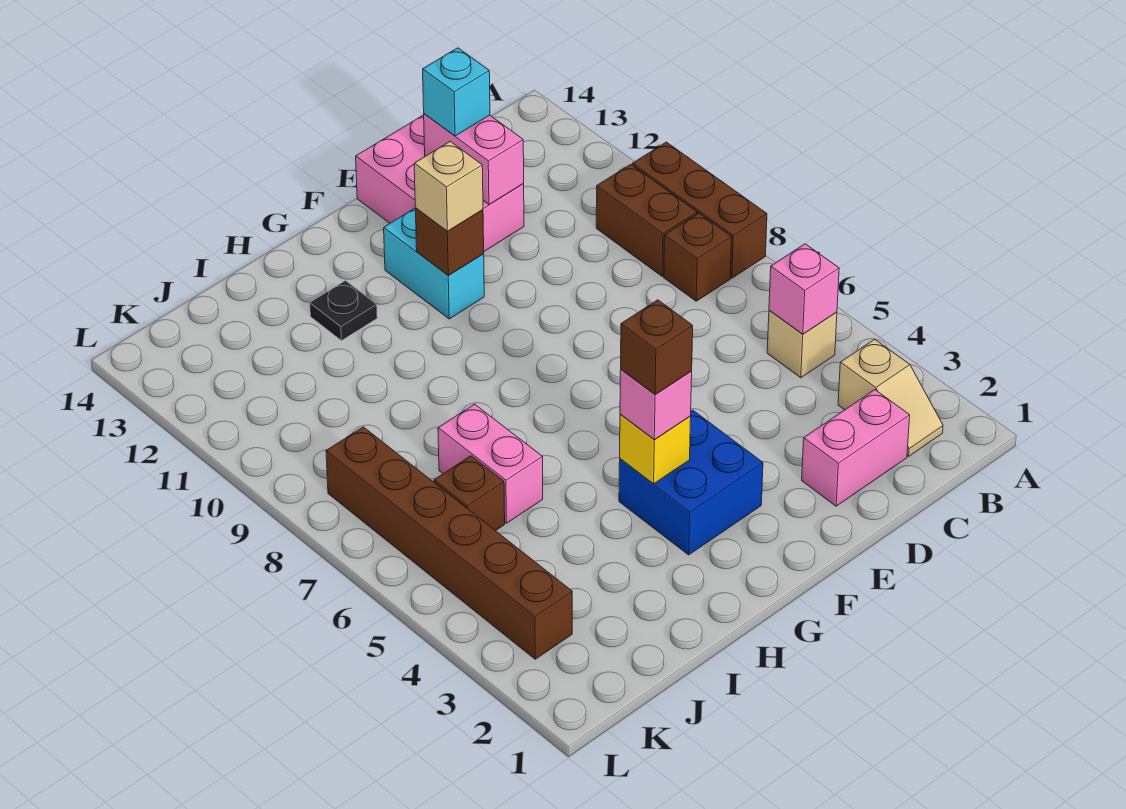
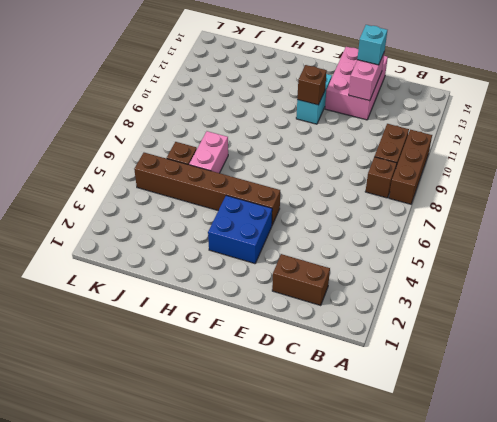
brown 1x2 brick [272,254,330,306] -> pink 1x2 brick [802,390,910,506]
brown 1x6 brick [134,153,280,225] -> brown 1x6 brick turned to [326,427,572,659]
none -> tan 1x2 slope [838,339,943,456]
none -> tan 1x1 brick [767,310,837,378]
none -> black 1x1 plate [310,281,377,341]

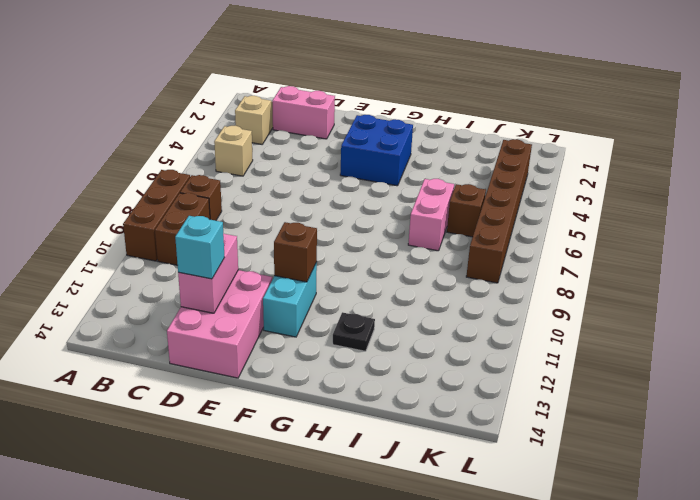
none -> pink 1x1 brick [769,244,839,334]
none -> yellow 1x1 brick [620,414,691,484]
none -> tan 1x1 brick [414,141,483,231]

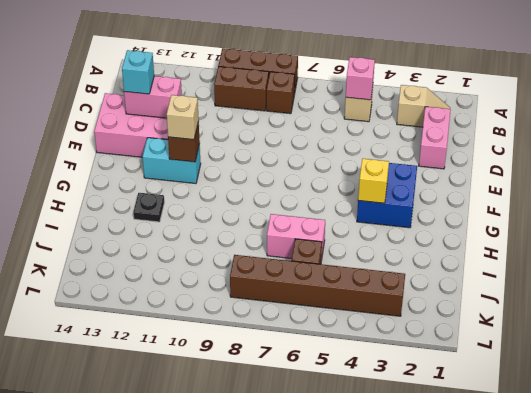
none -> pink 1x1 brick [620,370,692,440]
none -> brown 1x1 brick [621,300,693,395]

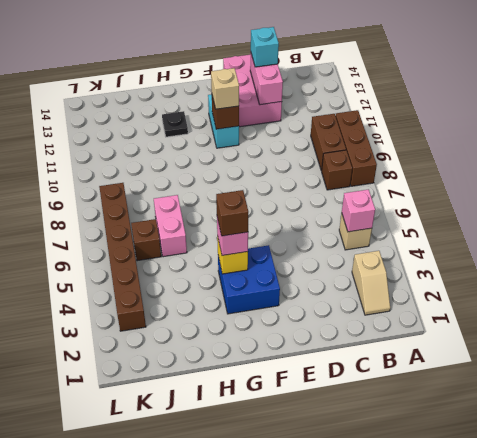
none -> pink 1x2 brick [802,390,910,506]

